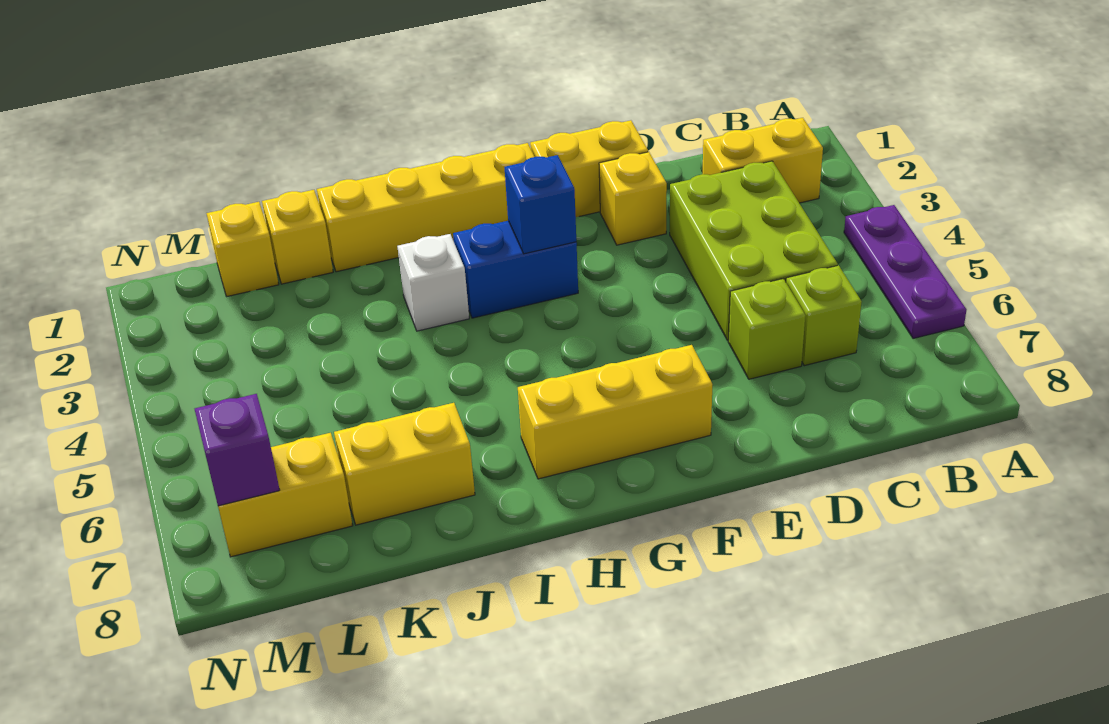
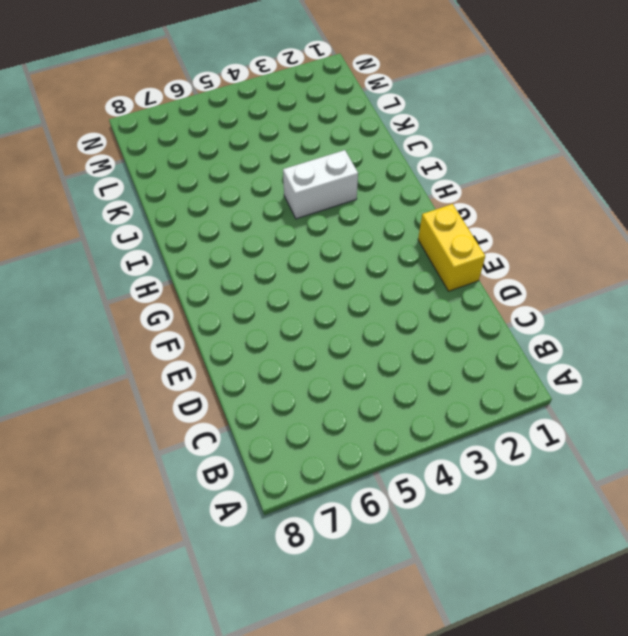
white 1x2 brick [283,150,358,219] -> white 1x1 brick [397,234,469,331]
none -> purple 1x3 plate [844,205,966,339]
none -> yellow 1x2 brick [703,118,823,203]
none -> lime 2x3 brick [670,161,838,340]

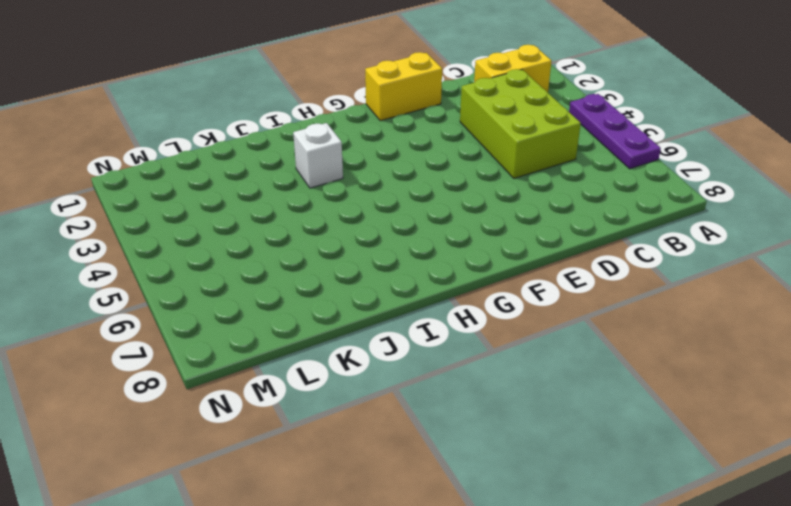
none -> lime 1x1 brick [786,265,862,366]
none -> lime 1x1 brick [728,279,805,379]
none -> yellow 1x1 brick [599,152,667,245]

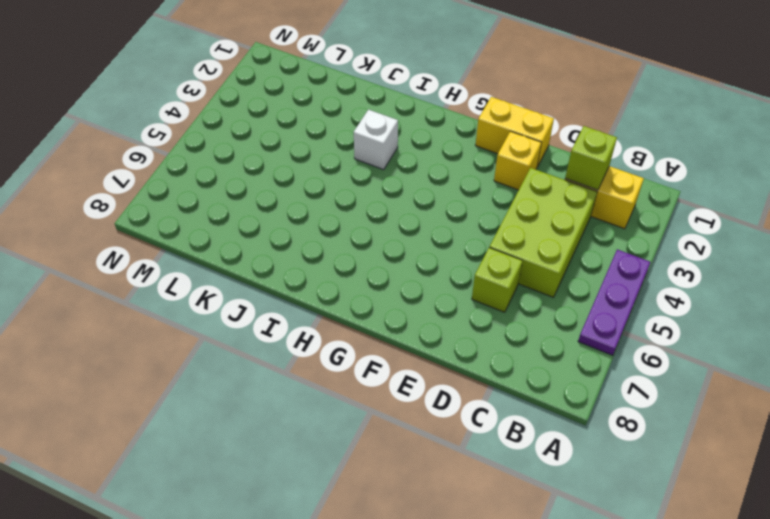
lime 1x1 brick [565,126,617,190] -> lime 1x1 brick moved to [786,265,862,366]
none -> yellow 1x3 brick [518,345,712,479]
none -> yellow 1x4 brick [317,143,534,272]
none -> blue 1x2 brick [453,221,578,318]

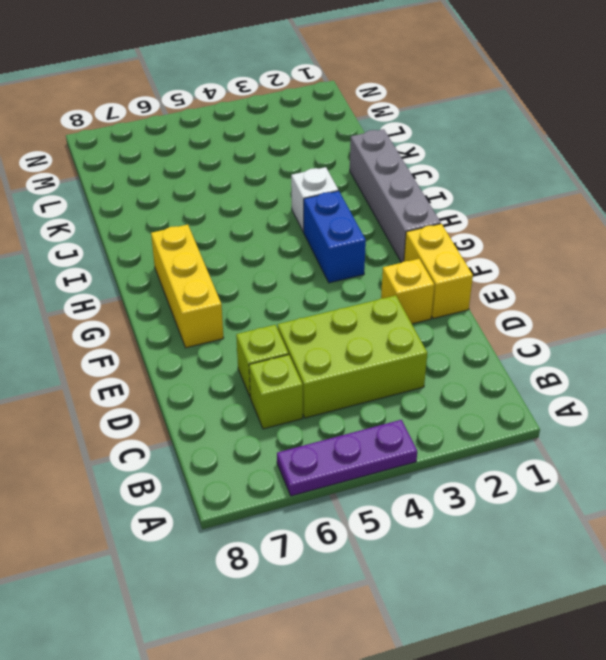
grey 1x4 brick [350,129,441,263] -> yellow 1x4 brick [317,143,534,272]
none -> yellow 1x2 brick [703,118,823,203]
none -> yellow 1x2 brick [334,403,475,525]
none -> yellow 1x1 brick [262,190,333,284]

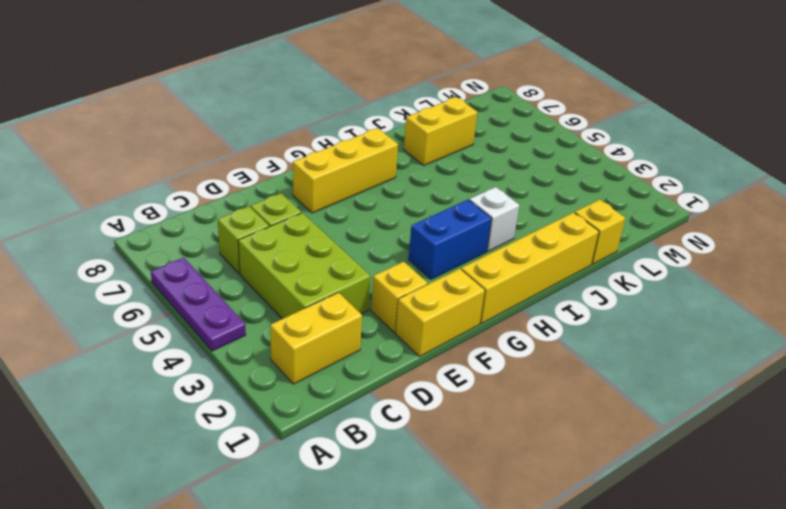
none -> yellow 1x1 brick [207,202,279,296]
none -> yellow 1x2 brick [218,433,353,557]
none -> blue 1x1 brick [505,155,576,254]

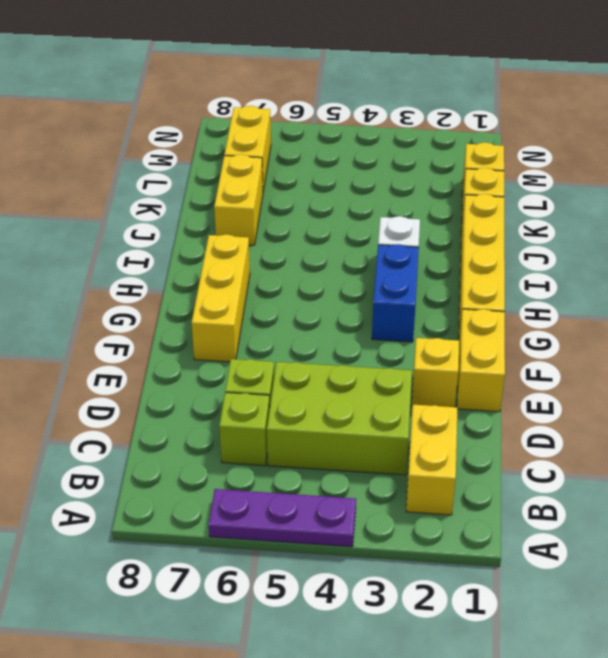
none -> blue 1x1 brick [505,155,576,254]
none -> purple 1x1 brick [195,394,280,506]

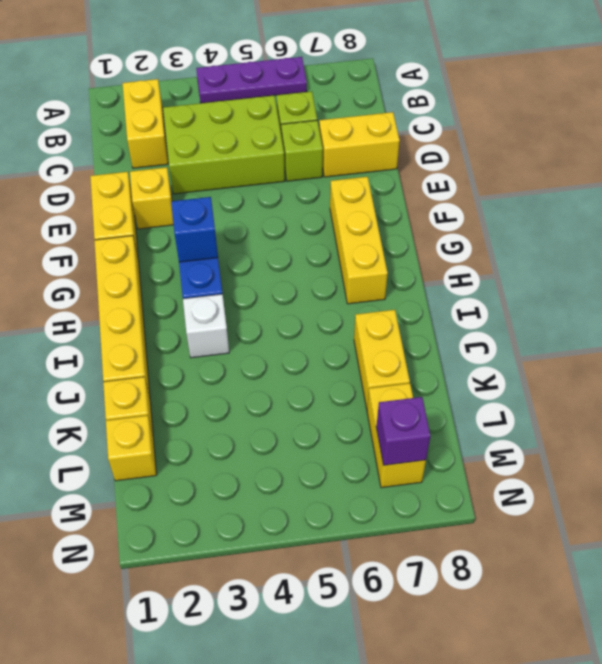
yellow 1x2 brick [319,112,400,177] -> none

